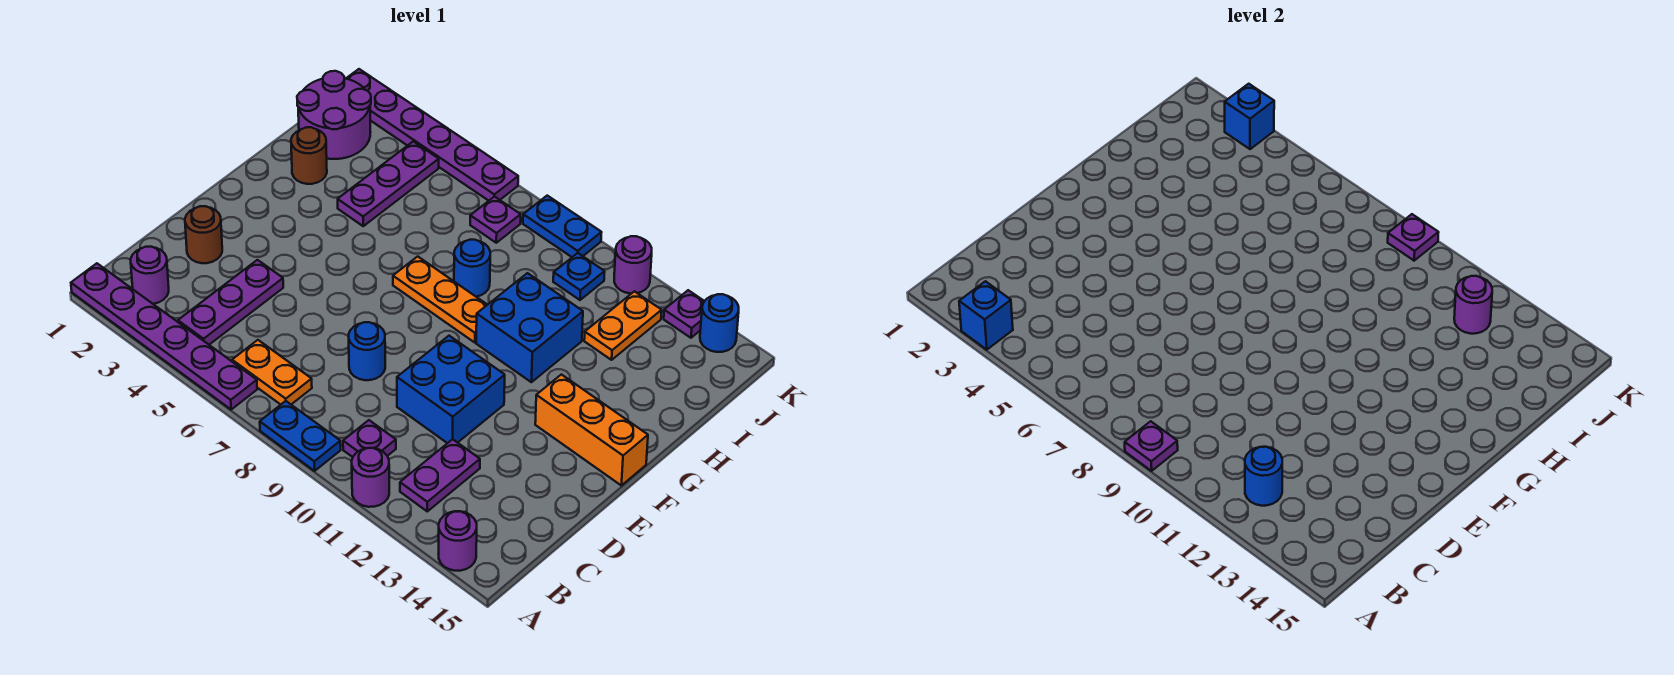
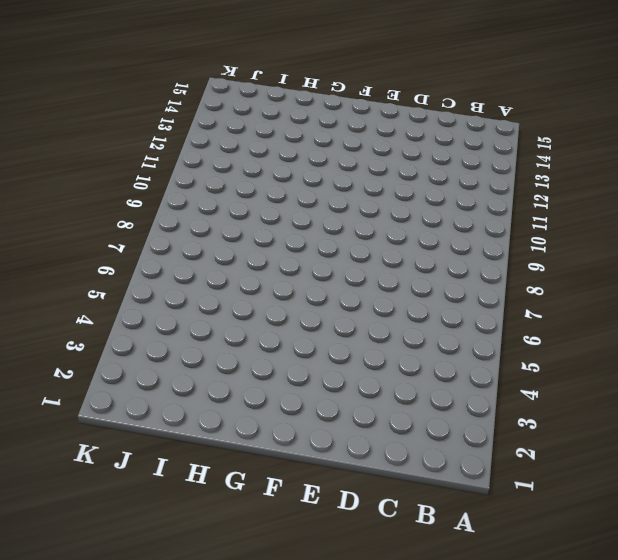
none -> purple 1x6 plate [71,263,257,409]
none -> blue 1x2 plate [260,401,341,471]
none -> purple 1x1 round brick [352,448,389,507]
none -> purple 1x1 round brick [439,511,477,571]

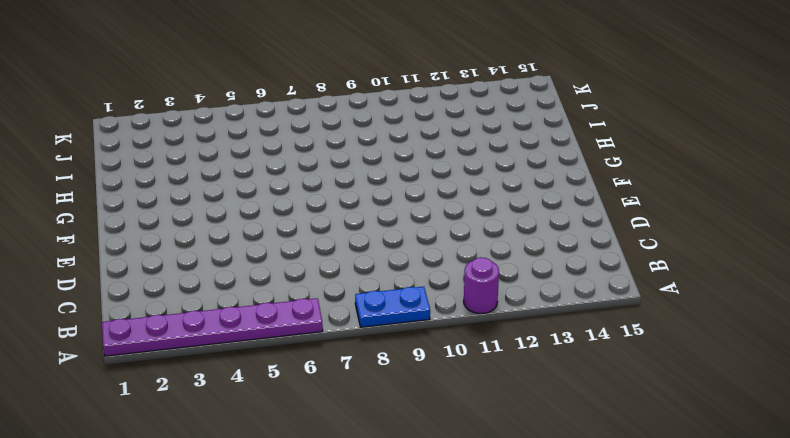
none -> purple 1x1 round brick [439,511,477,571]
none -> purple 1x1 round brick [131,247,169,304]
none -> purple 1x3 plate [178,260,283,345]
none -> orange 1x2 plate [232,340,312,405]

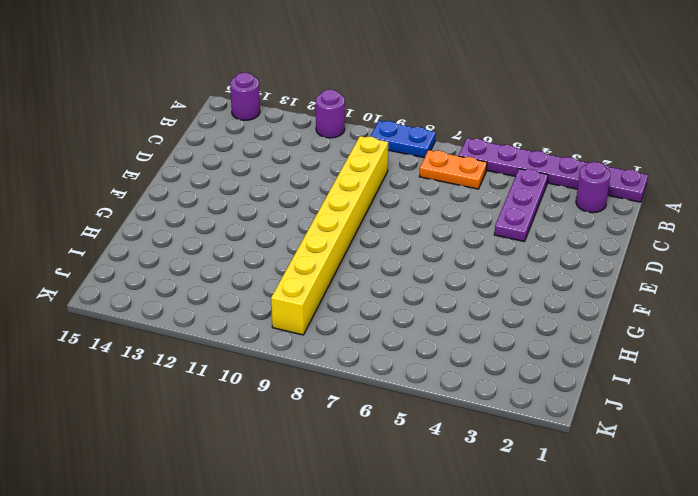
yellow 1x8 brick [271,136,388,335] -> orange 1x3 plate [393,256,487,343]
none -> purple 1x1 plate [343,420,396,457]
none -> purple 1x2 plate [400,439,480,511]
none -> brown 1x1 round brick [185,206,222,263]
none -> blue 1x1 round brick [349,322,385,380]

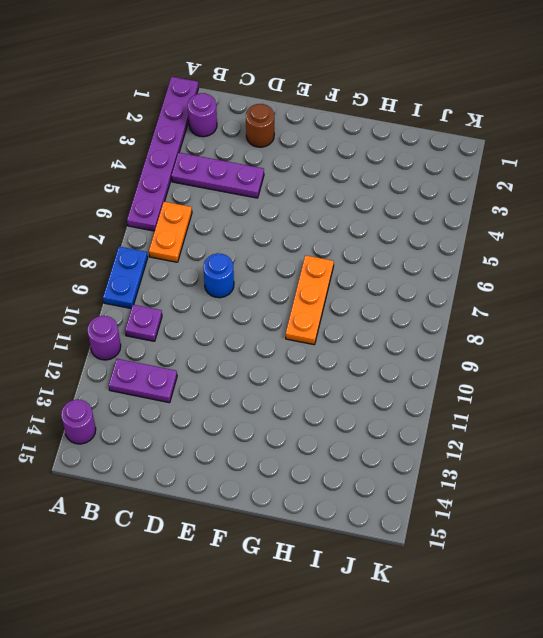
none -> blue 2x2 brick [397,336,505,443]
none -> orange 1x3 brick [535,375,648,485]
none -> blue 2x2 brick [476,273,583,382]
none -> brown 1x1 round brick [291,127,327,184]

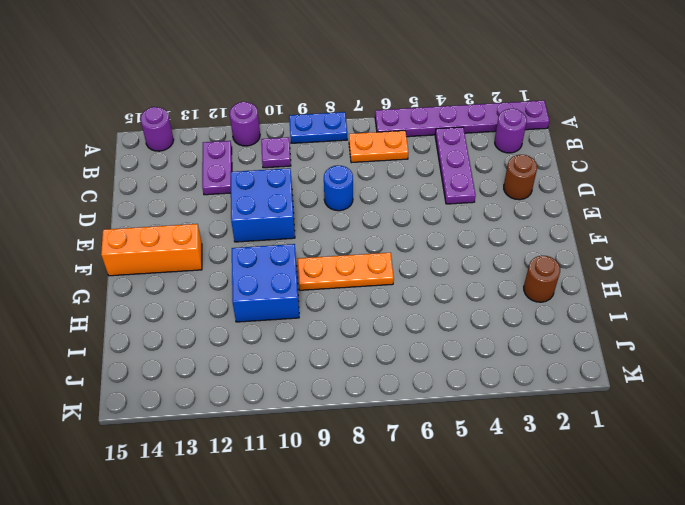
none -> purple 1x3 plate [338,142,439,226]
none -> blue 1x1 round brick [454,240,490,297]
none -> purple 2x2 round brick [297,71,371,159]
none -> orange 1x2 plate [584,291,662,360]

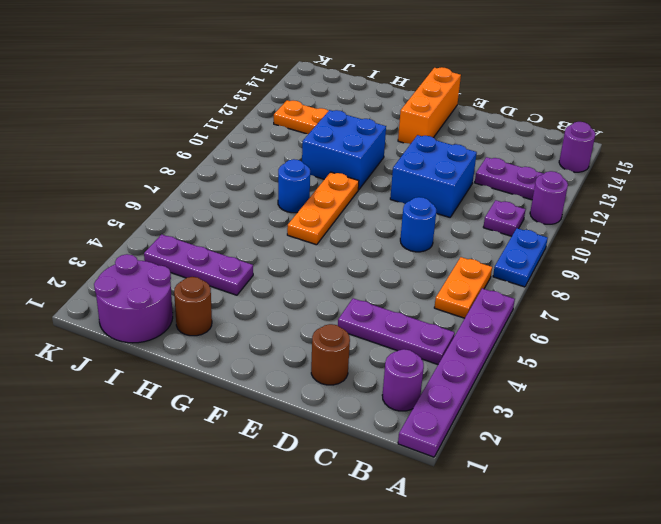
none -> purple 1x1 plate [470,196,521,243]
none -> blue 1x1 plate [553,253,605,300]
none -> purple 1x6 plate [346,69,518,201]
none -> blue 1x2 plate [523,196,602,257]

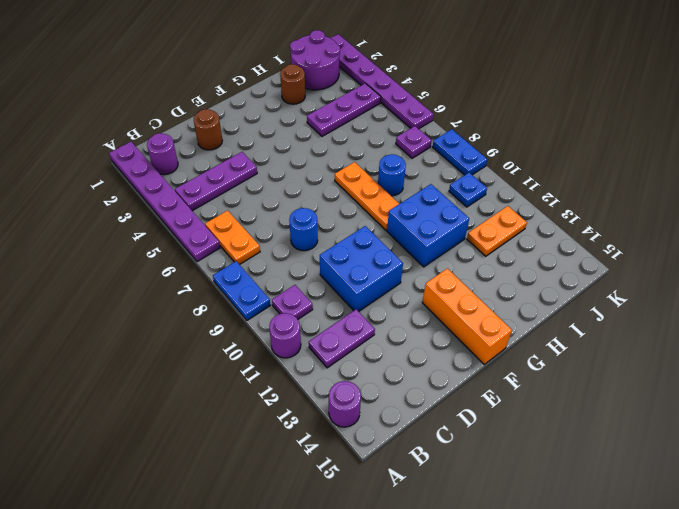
none -> purple 1x1 round brick [614,236,652,294]
none -> purple 1x1 plate [664,290,704,338]
none -> blue 1x1 round brick [700,294,739,352]
none -> blue 1x1 brick [959,281,1013,350]

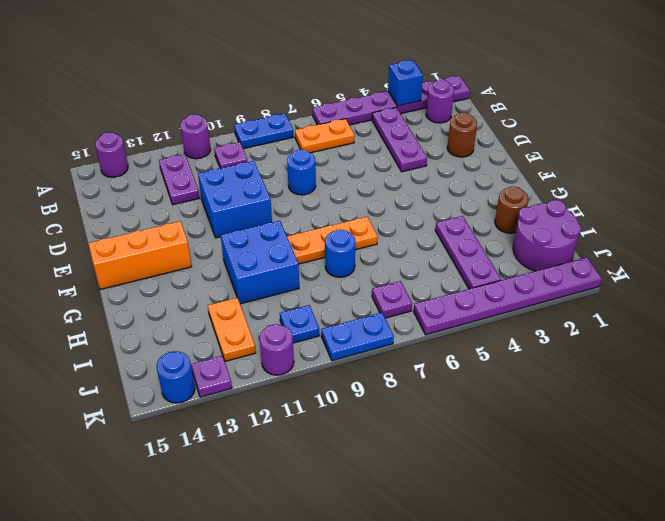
none -> purple 1x1 plate [1125,421,1178,471]
none -> blue 1x1 round brick [1245,447,1282,506]
none -> purple 1x1 round brick [1454,276,1492,334]
none -> blue 1x1 brick [1225,84,1274,149]

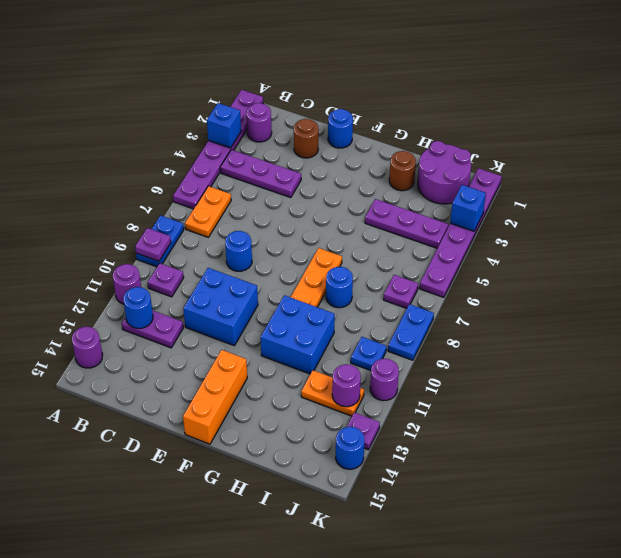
blue 1x1 round brick [328,109,353,148] -> none
none -> purple 1x1 plate [1388,214,1439,261]

